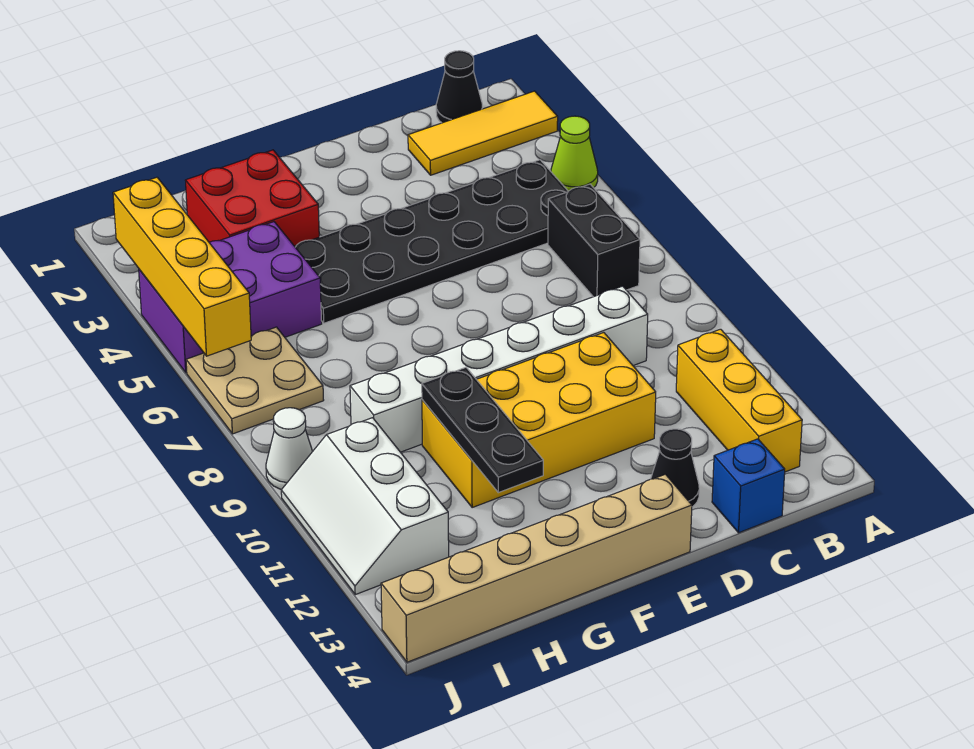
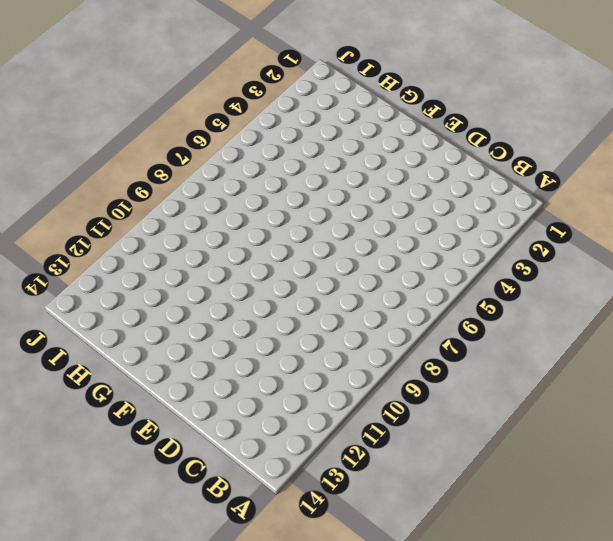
none -> yellow 1x3 tile [408,91,558,175]
none -> lime 1x1 cone [551,116,598,191]
none -> black 1x1 cone [436,51,482,123]

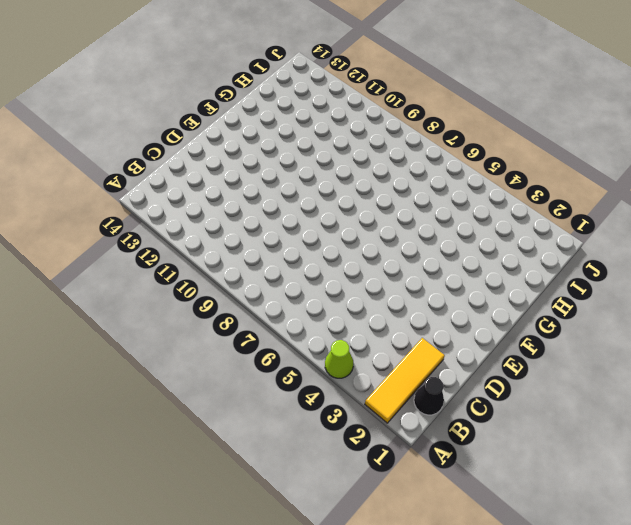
none -> black 2x6 plate [295,160,568,323]
none -> black 1x2 brick [548,184,640,297]
none -> yellow 1x3 brick [676,329,802,472]

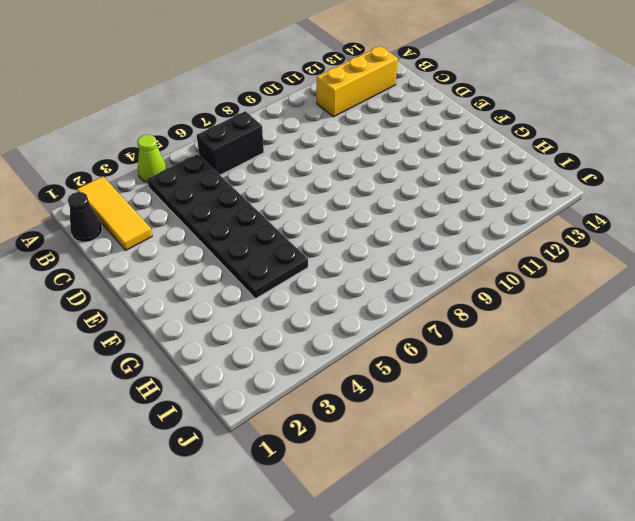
none -> white 1x6 brick [350,286,648,452]
none -> blue 1x1 brick [712,439,785,533]
none -> yellow 2x4 brick [422,333,656,507]

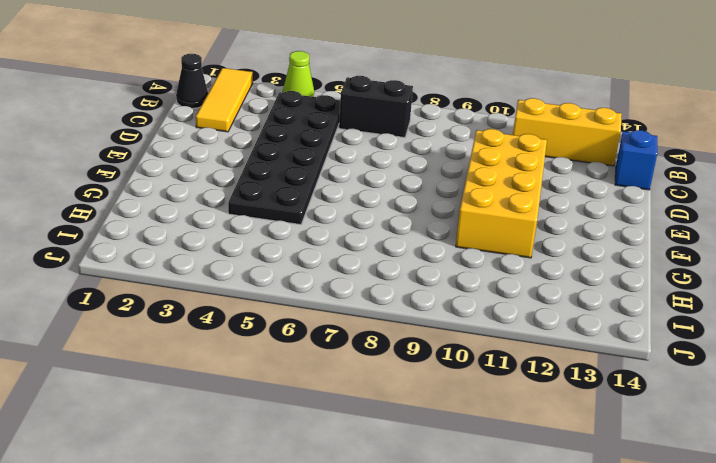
none -> white 1x6 brick [350,286,648,452]
none -> black 1x1 cone [651,429,699,507]
none -> tan 1x6 brick [381,474,692,662]

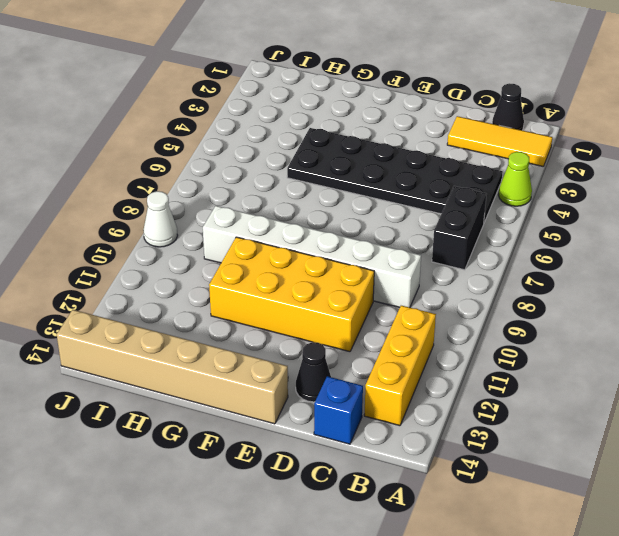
none -> red 2x2 brick [185,150,319,246]
none -> purple 2x3 brick [139,222,322,373]
none -> tan 2x2 plate [186,327,324,434]

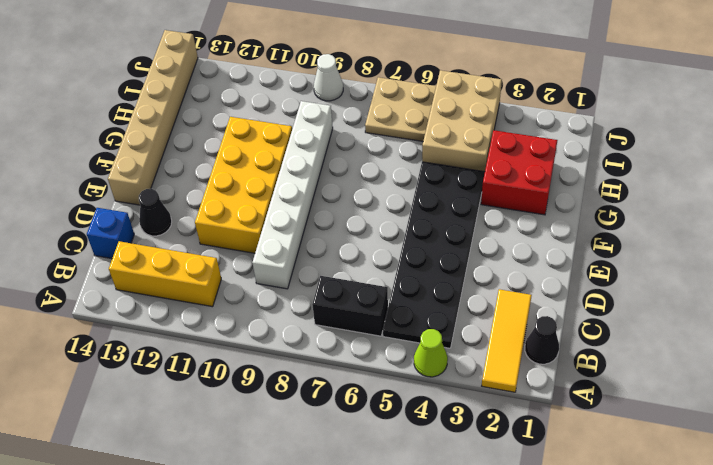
tan 2x3 brick [422,70,502,172] -> purple 2x3 brick [139,222,322,373]
none -> white 2x3 slope [281,418,449,595]
none -> black 1x3 plate [422,367,543,493]
none -> yellow 1x4 brick [113,177,251,356]

